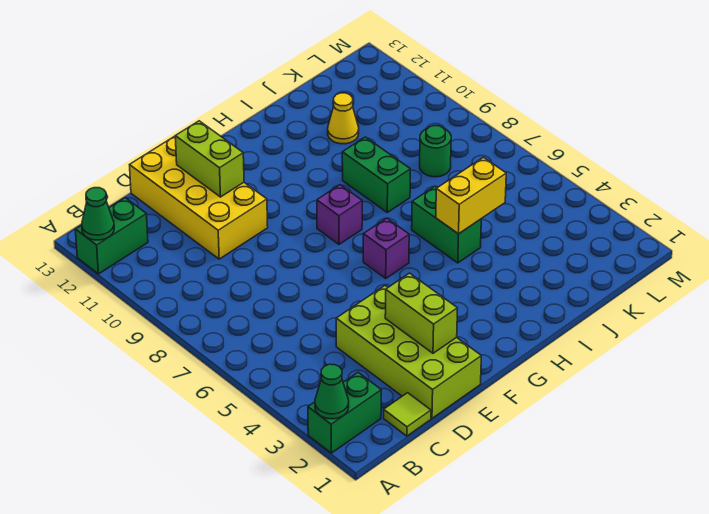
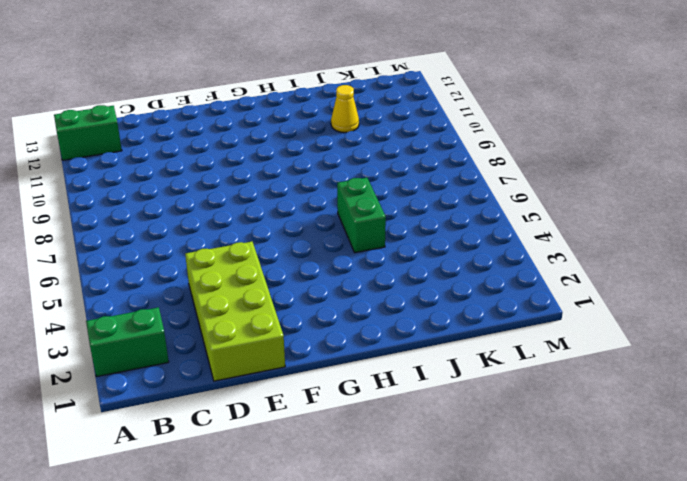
none -> lime 1x1 tile [384,393,431,436]
none -> yellow 2x4 brick [130,136,268,259]
none -> purple 1x1 brick [363,218,409,278]

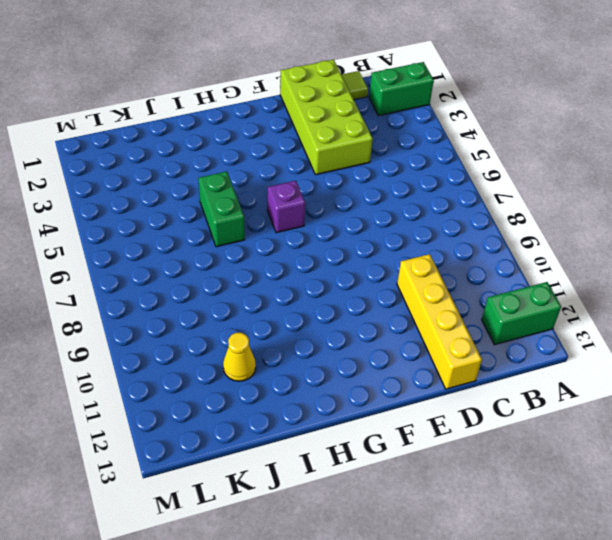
yellow 1x4 brick [397,254,482,389] -> yellow 2x4 brick [130,136,268,259]
none -> purple 1x1 brick [317,185,362,244]
none -> green 1x2 brick [342,137,410,212]
none -> green 1x1 round brick [420,126,451,177]

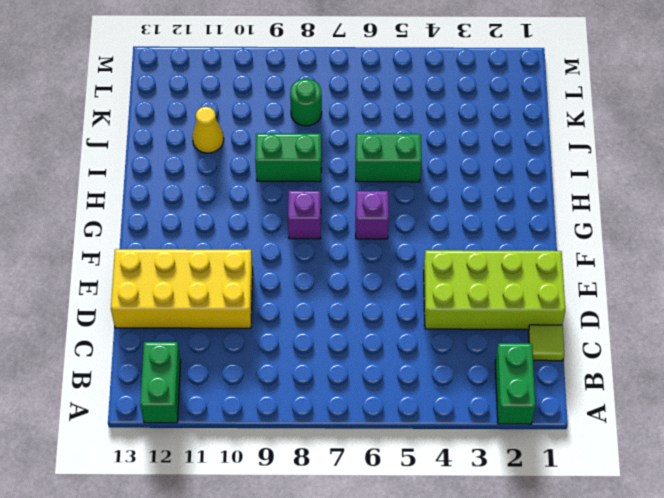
none -> green 1x1 cone [315,364,349,419]
none -> green 1x1 cone [82,188,114,240]
none -> lime 1x2 brick [385,273,457,353]

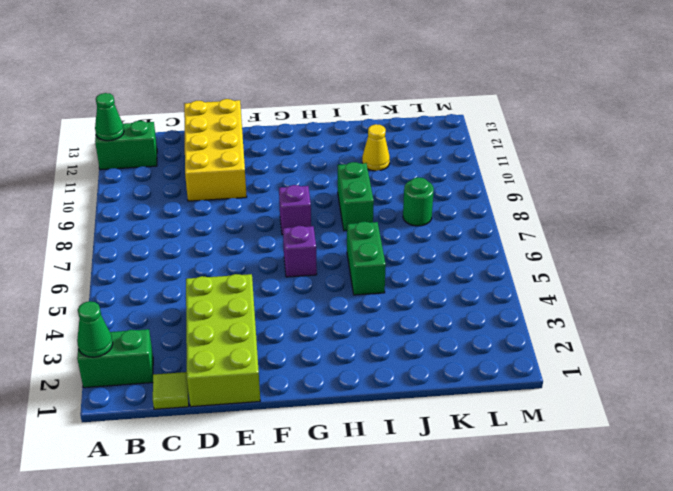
none -> lime 1x2 brick [385,273,457,353]
none -> lime 1x2 brick [175,121,244,197]
none -> yellow 1x2 brick [436,157,506,234]

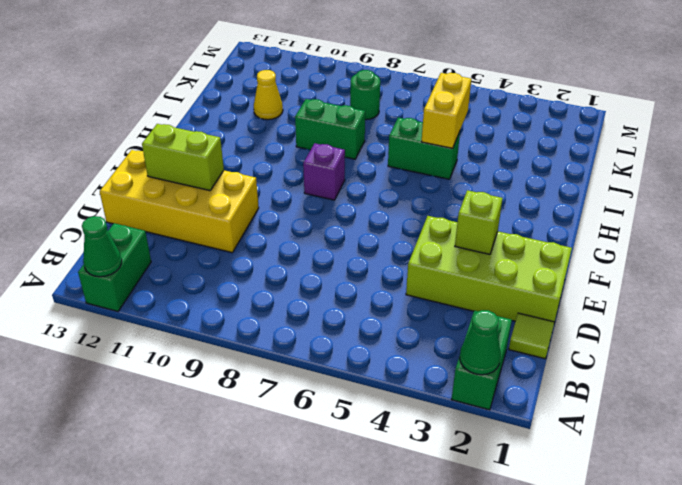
lime 1x1 brick [455,190,503,254] -> lime 1x2 brick [385,273,457,353]
none -> purple 1x1 brick [363,218,409,278]

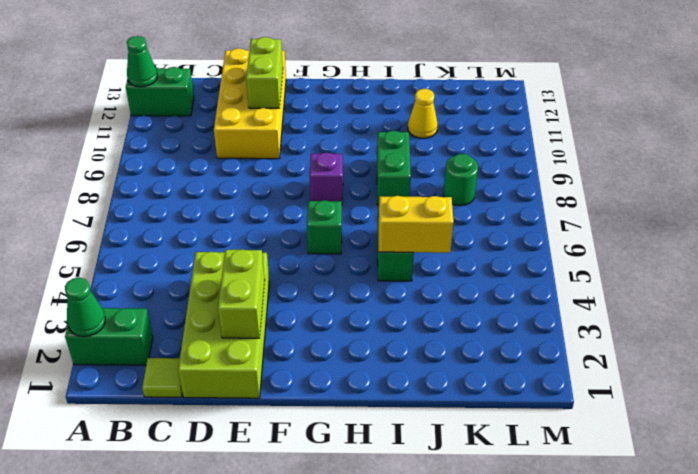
green 1x1 brick [307,200,342,254] -> purple 1x1 brick [363,218,409,278]

